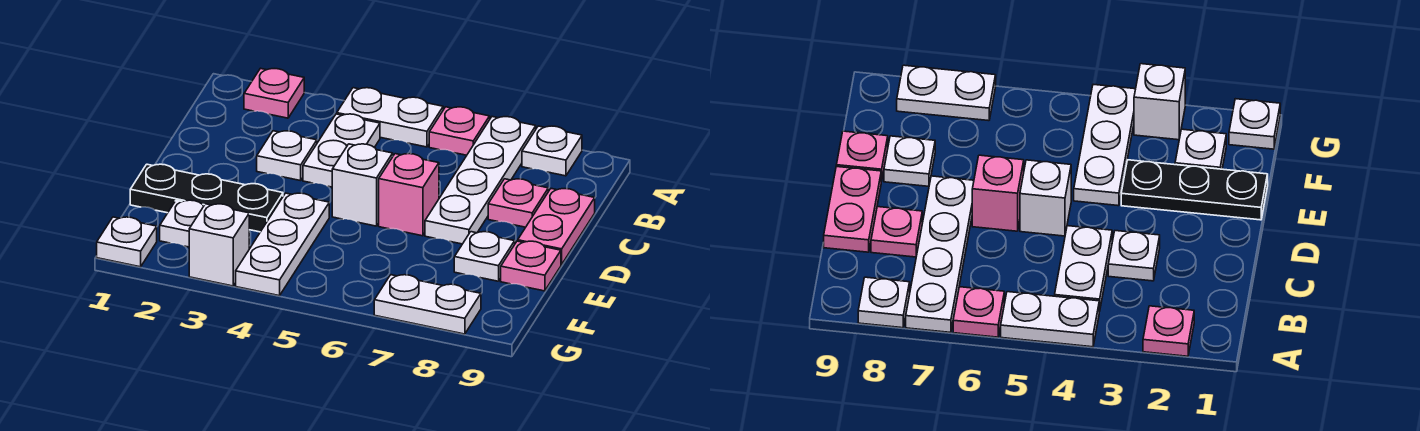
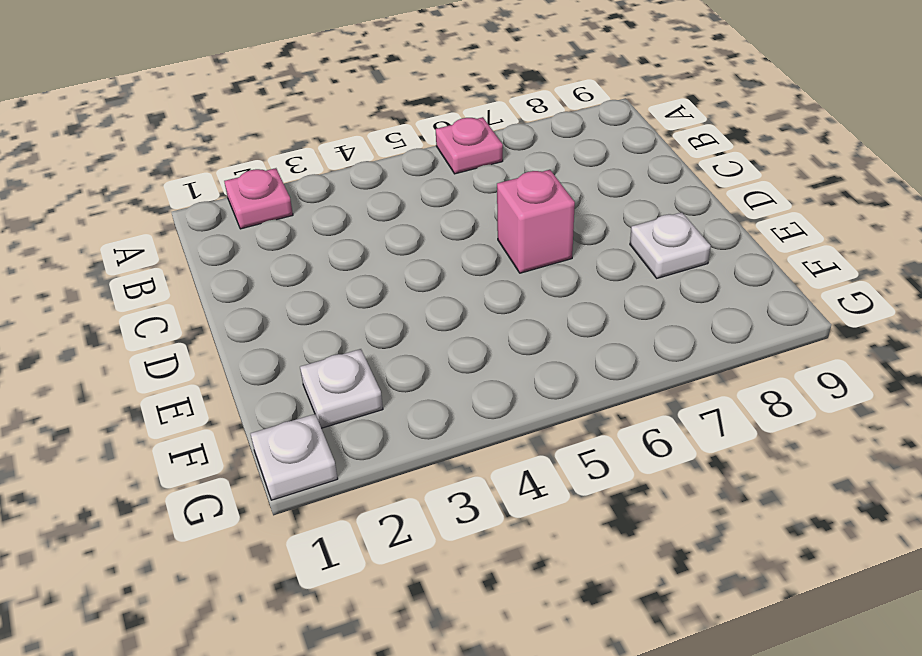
none -> white 1x2 plate [337,88,443,147]
none -> white 1x4 plate [425,117,536,244]
none -> white 1x1 plate [522,126,582,176]

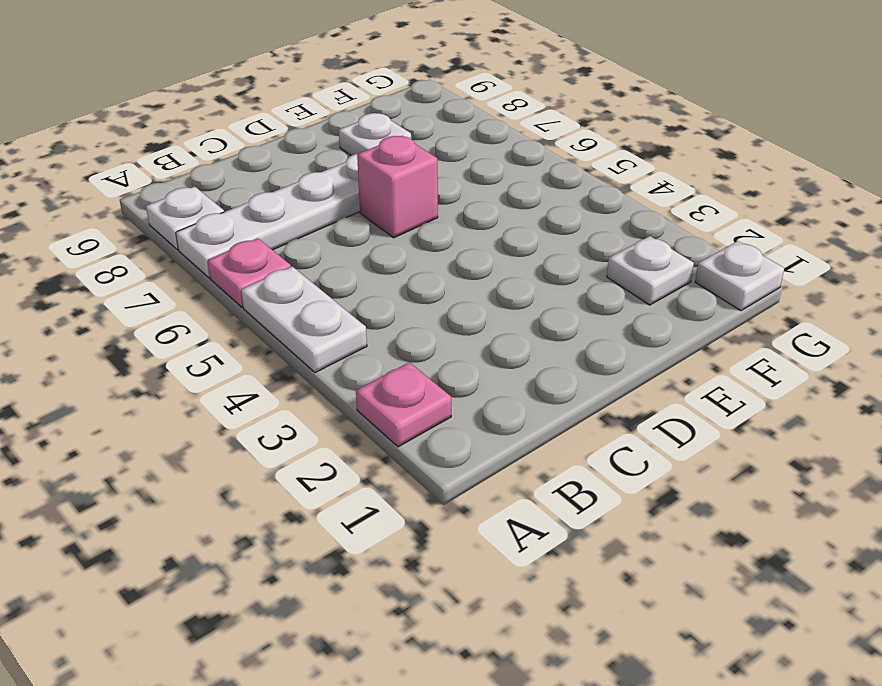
none -> white 1x2 plate [303,114,380,187]
none -> white 1x1 plate [257,131,317,181]
none -> pink 1x1 plate [488,179,548,227]

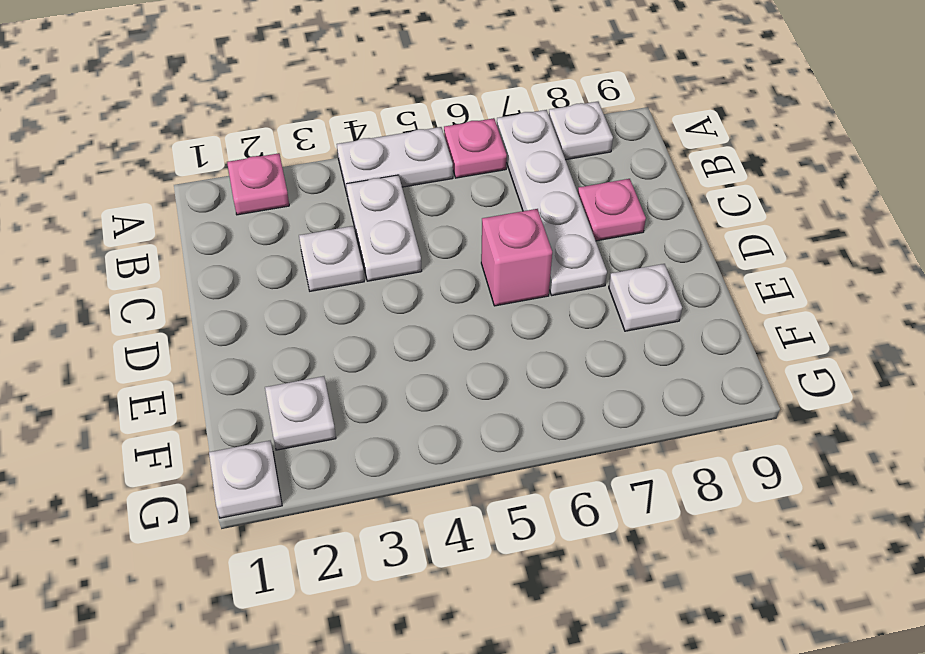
none -> pink 1x2 plate [518,189,595,265]
none -> white 1x1 brick [332,144,393,226]
none -> black 1x3 plate [130,164,283,232]

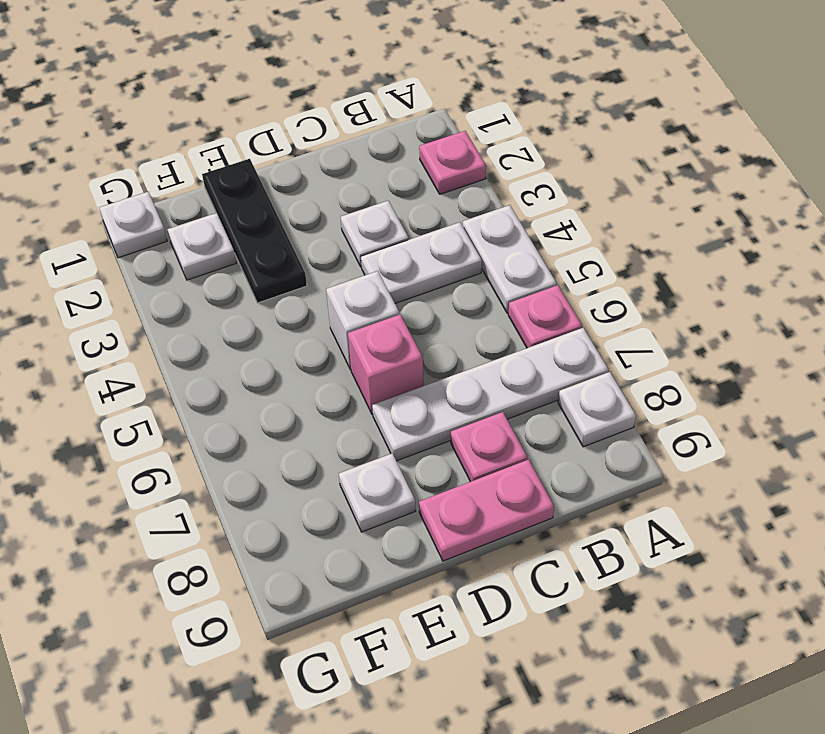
none -> white 1x3 plate [236,193,329,296]
none -> pink 1x1 plate [501,241,561,291]
none -> white 1x1 brick [189,204,249,286]

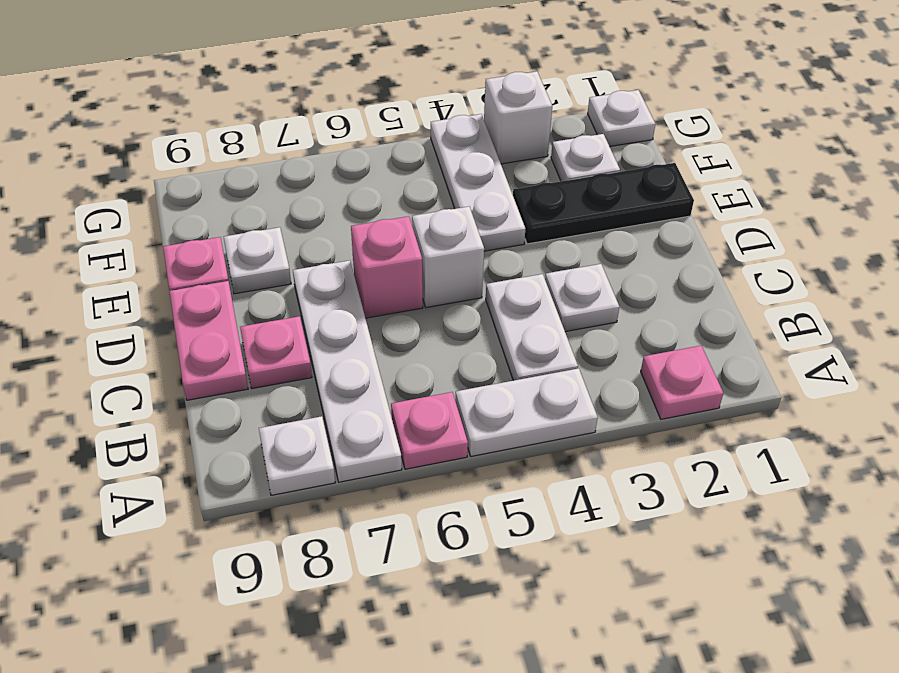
none -> white 1x2 plate [374,275,481,334]

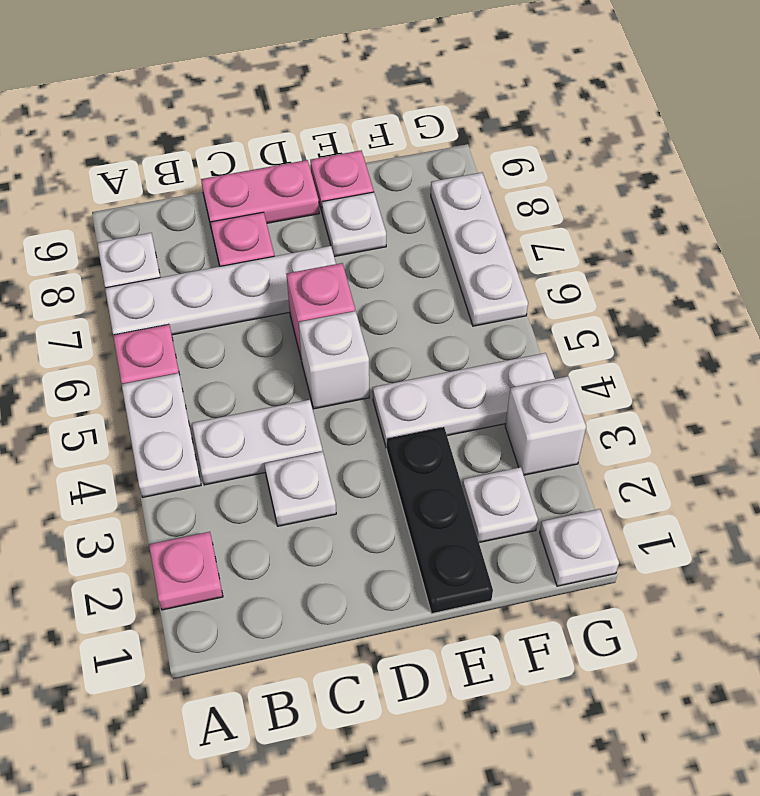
white 1x3 plate [431,172,528,326] -> white 1x2 plate [374,275,481,334]

